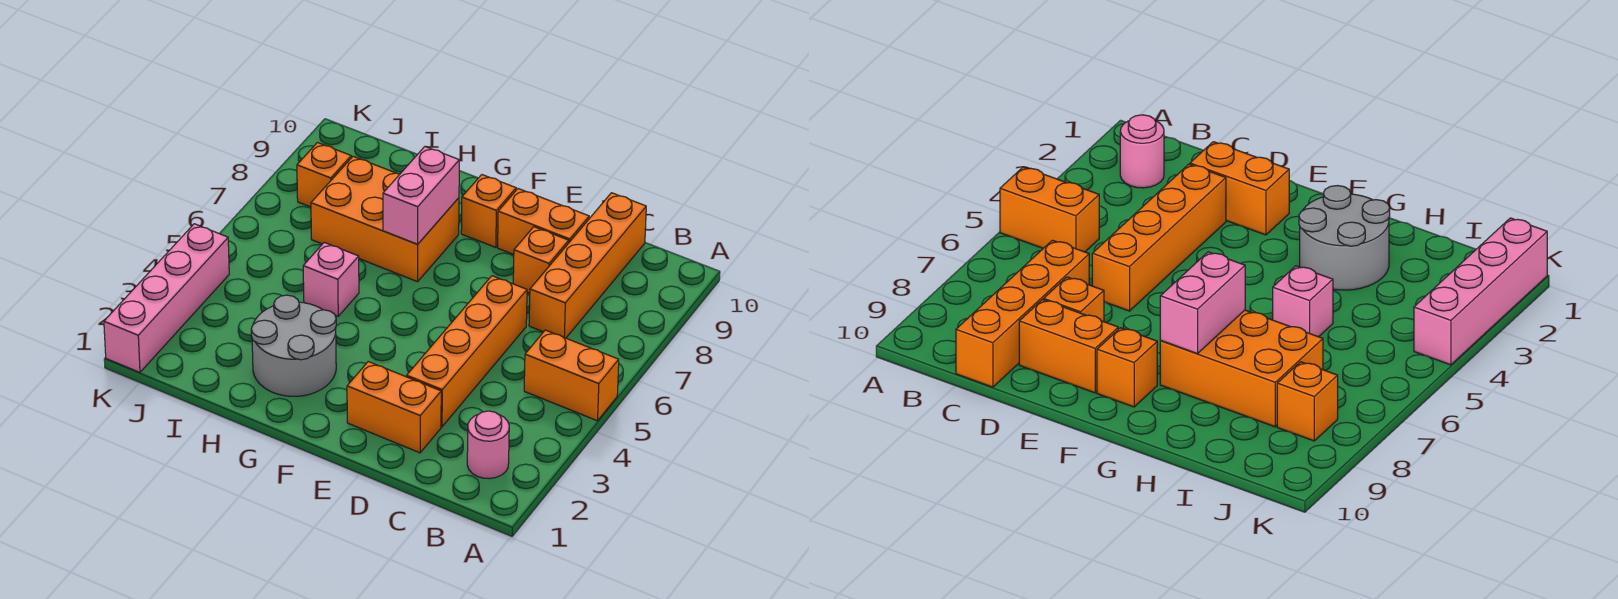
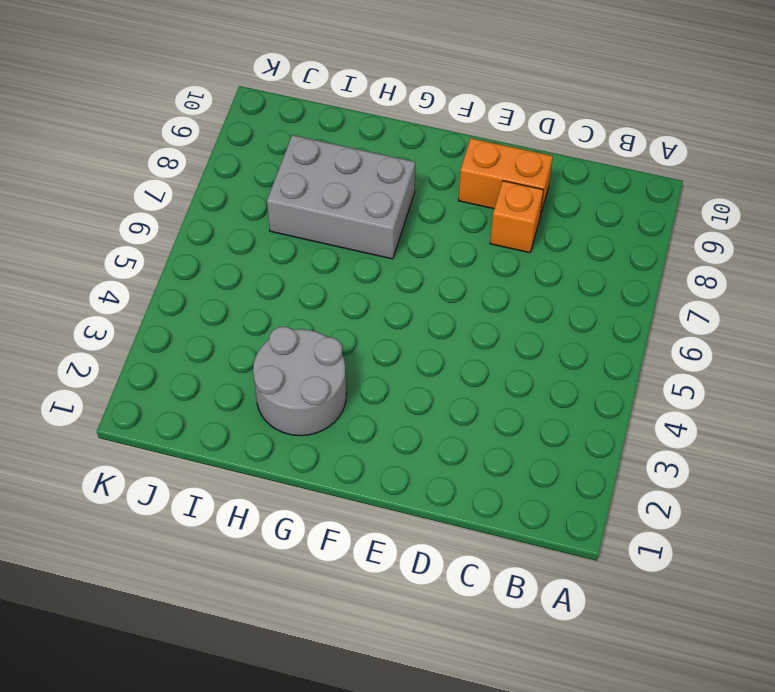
grey 2x3 brick [267,135,415,259] -> orange 2x3 brick [311,156,459,282]
none -> orange 1x2 brick [524,330,619,421]
none -> pink 1x1 round brick [467,411,509,479]
none -> orange 1x4 brick [529,193,646,338]

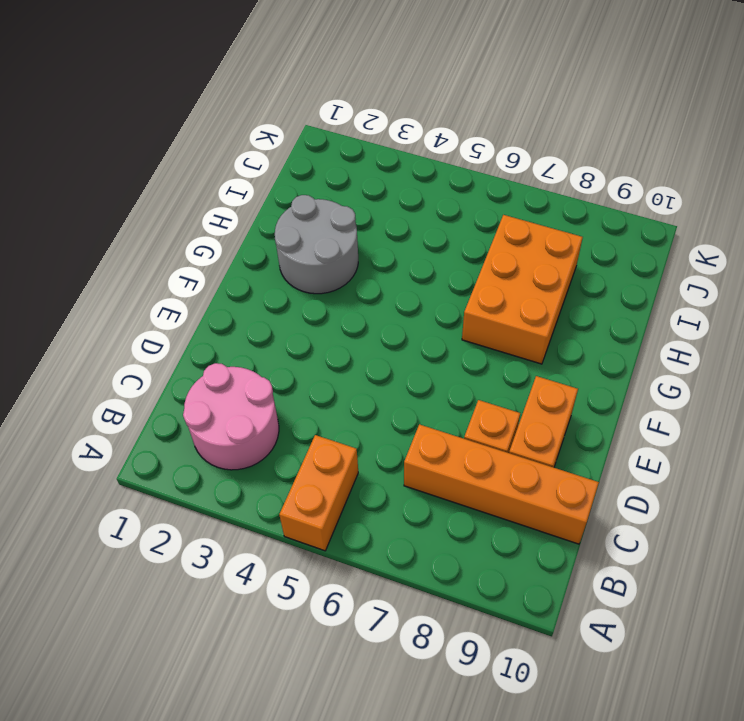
pink 2x2 round brick [183,363,279,470] -> pink 1x1 round brick [467,411,509,479]
none -> orange 1x2 brick [347,362,441,453]
none -> orange 1x4 brick [407,276,527,427]
none -> orange 1x1 brick [461,175,516,247]

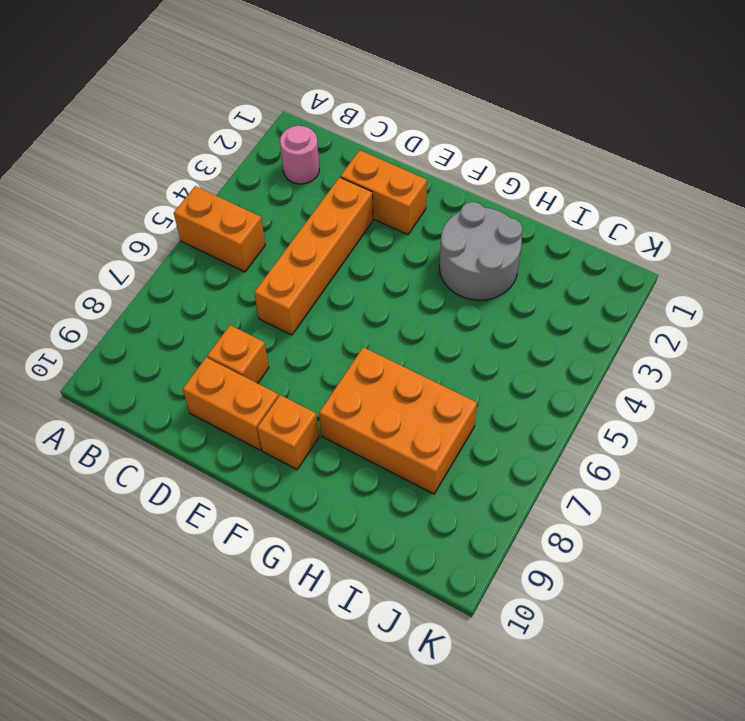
none -> orange 1x4 brick [529,193,646,338]
none -> pink 1x1 brick [303,242,359,316]
none -> orange 1x1 brick [297,143,351,207]

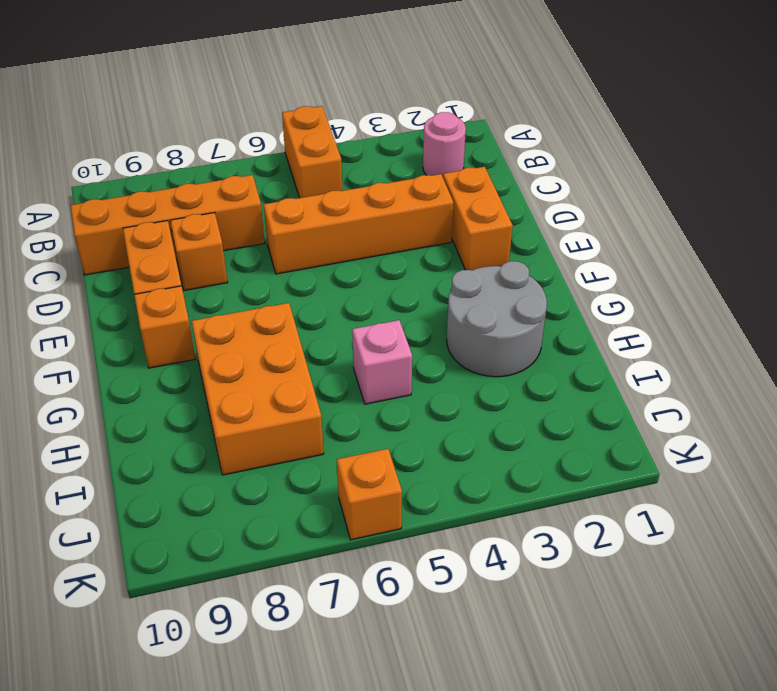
orange 1x1 brick [337,449,402,540] -> orange 1x1 brick moved to [297,143,351,207]
none -> pink 1x4 brick [104,224,229,372]
none -> pink 1x2 brick [383,147,459,244]

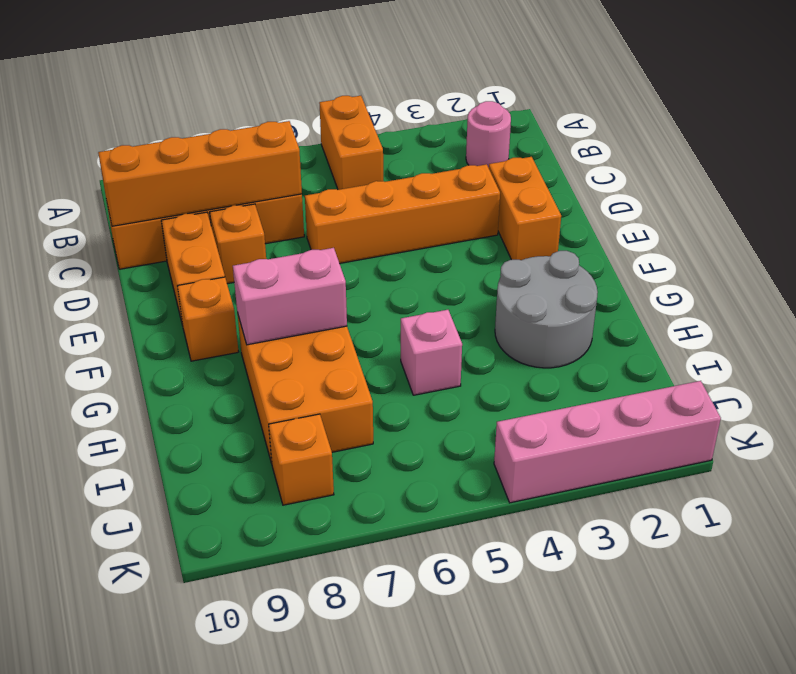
orange 1x4 brick [98,121,302,226] -> none

